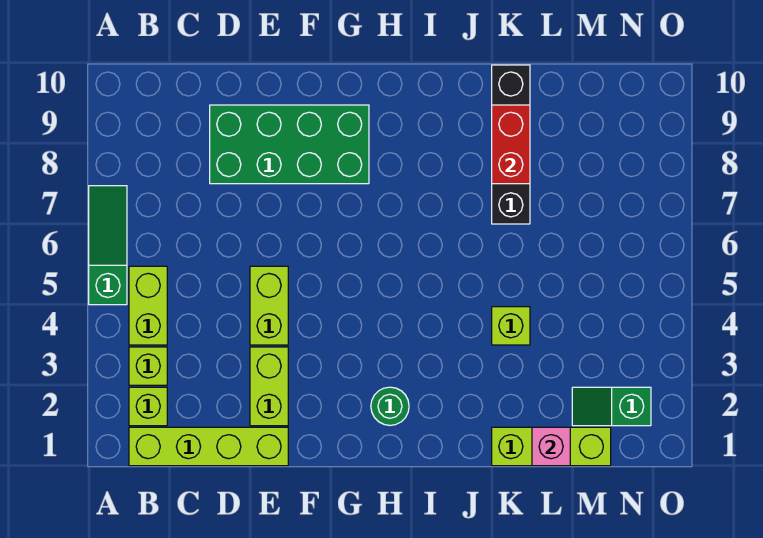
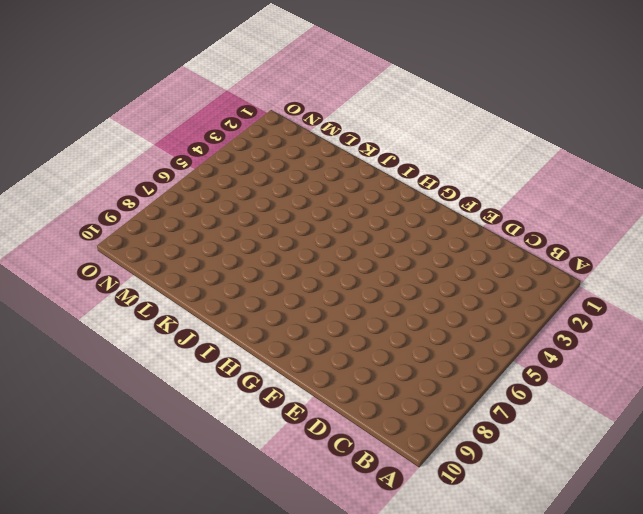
none -> green 1x3 slope [89,186,127,305]
none -> lime 1x4 brick [129,427,288,466]
none -> lime 1x1 brick [129,387,167,426]

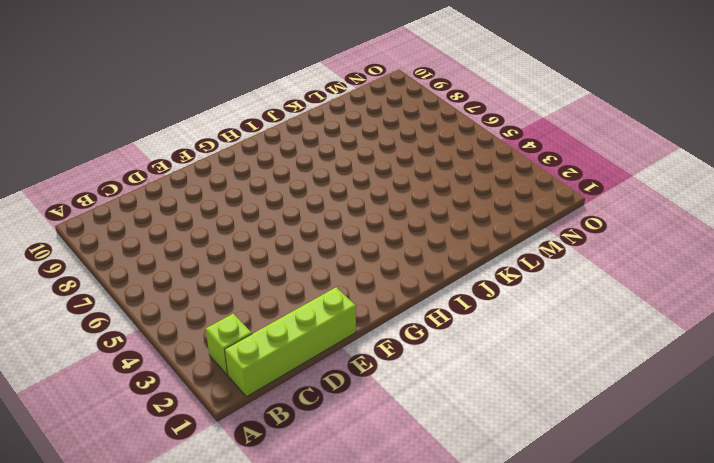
none -> green 1x3 slope [89,186,127,305]
none -> lime 1x1 brick [129,347,167,385]
none -> lime 1x2 brick [129,266,167,345]

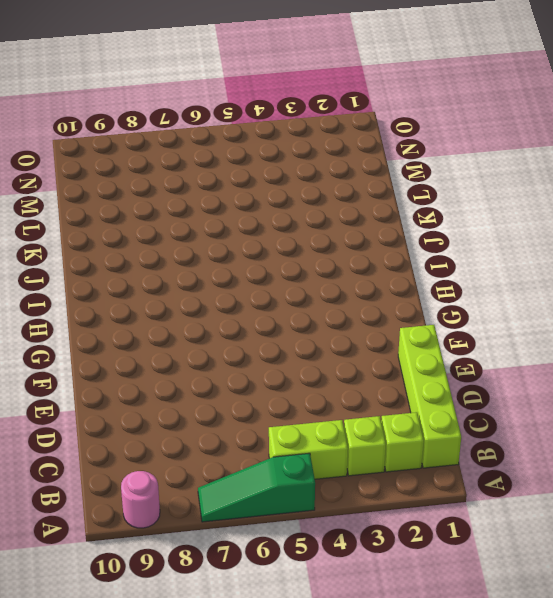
pink 1x1 round brick [121,471,160,528] -> none
none -> green 2x4 brick [210,105,369,184]
none -> lime 1x2 brick [250,347,288,426]
none -> lime 1x2 brick [250,266,288,345]

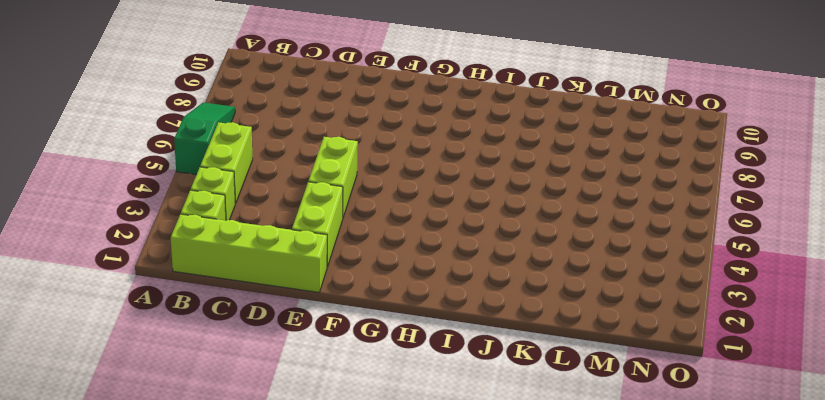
none -> green 2x4 brick [210,105,369,184]
none -> green 1x1 round brick [371,387,409,425]
none -> lime 1x3 brick [492,427,611,466]

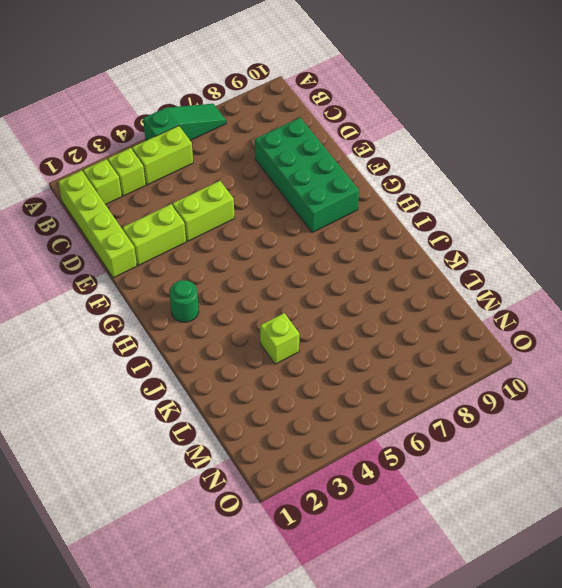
none -> lime 1x3 brick [492,427,611,466]
none -> black 1x4 brick [492,65,530,224]
none -> green 1x2 slope [572,387,651,426]

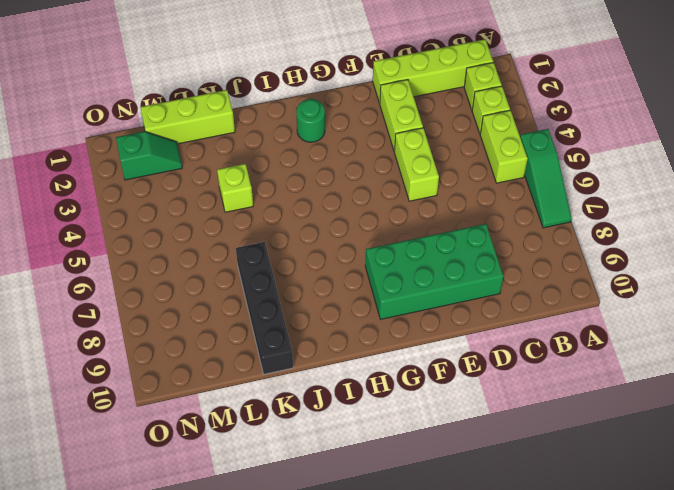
none -> red 1x2 brick [492,105,530,184]
none -> pink 1x1 brick [532,427,570,466]

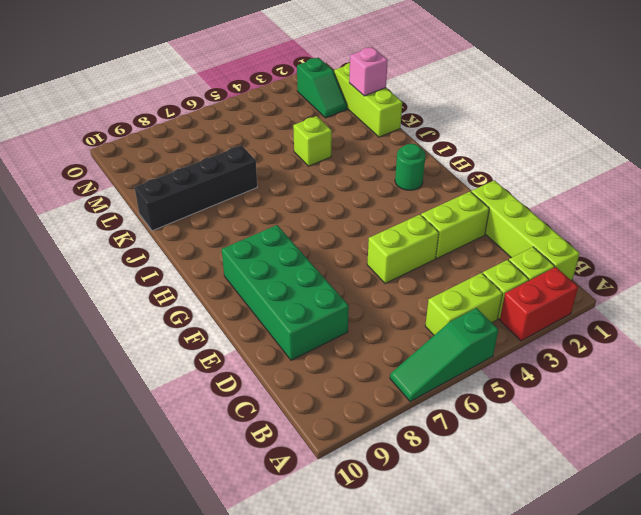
red 1x2 brick [500,267,578,341] -> red 1x2 brick moved to [492,105,530,184]

